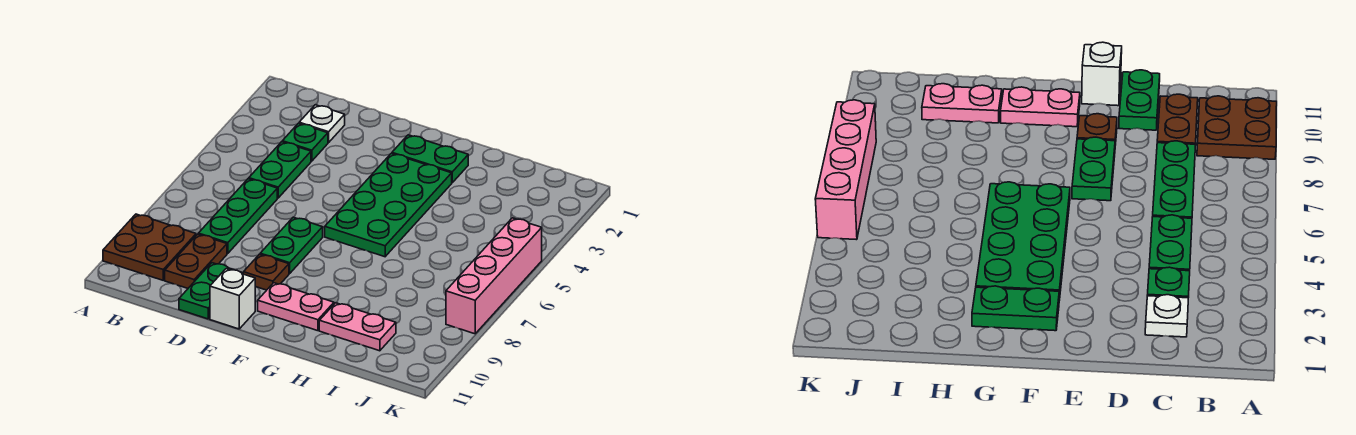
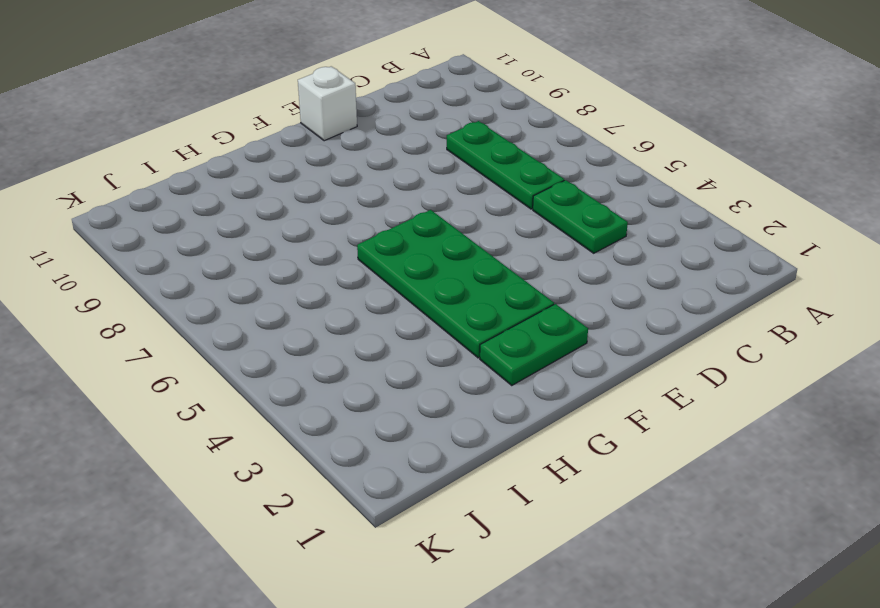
none -> brown 2x2 plate [103,214,196,280]
none -> white 1x1 plate [299,105,345,143]
none -> green 1x1 plate [282,123,328,161]

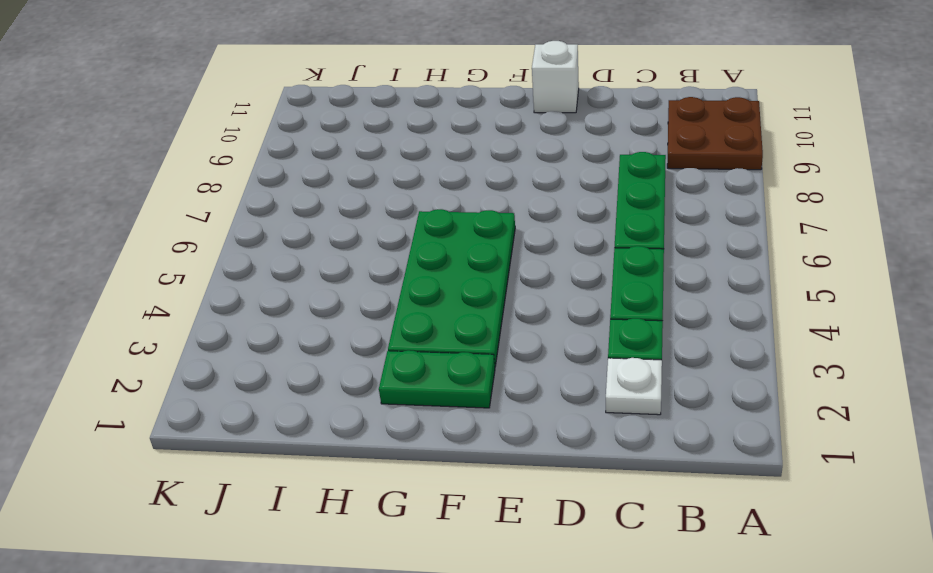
none -> brown 1x2 plate [165,234,227,288]
none -> green 1x2 plate [179,263,233,319]
none -> green 1x2 plate [260,217,323,274]

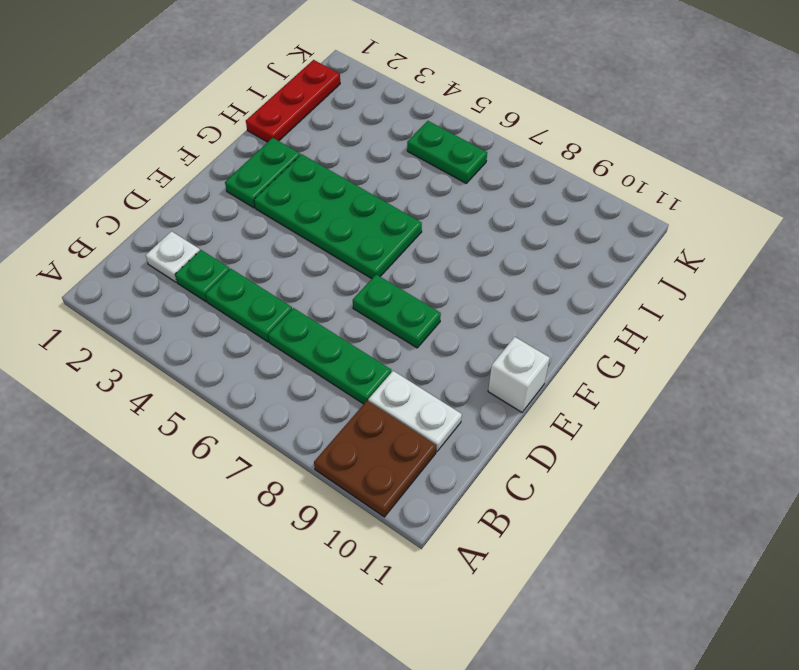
white 1x2 plate [368,371,462,451] -> brown 1x2 plate [165,234,227,288]
red 1x3 plate [246,60,340,142] -> none
green 1x2 plate [407,121,487,183] -> green 1x2 plate moved to [179,263,233,319]
none -> brown 1x1 plate [243,254,289,290]
none -> pink 1x2 plate [258,283,334,331]
none -> pink 1x2 plate [319,303,396,351]

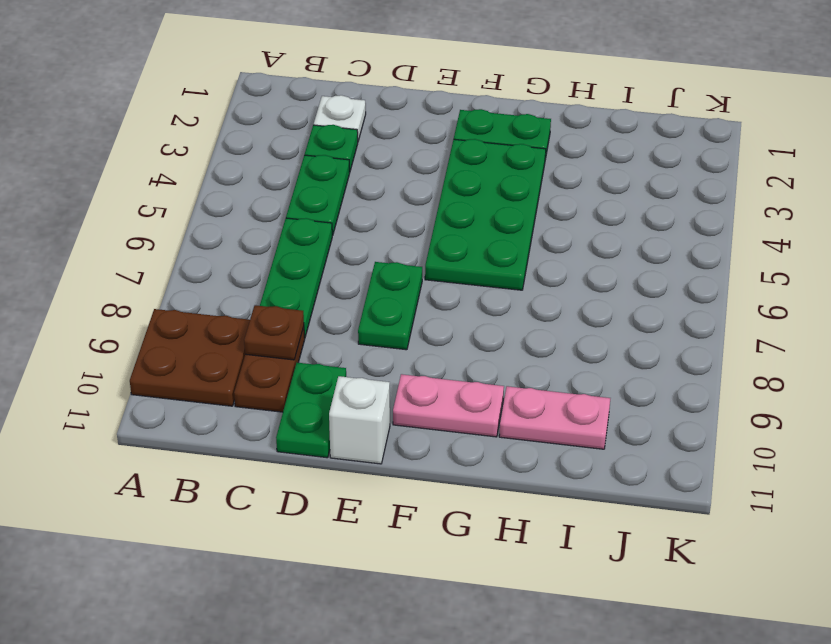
brown 1x1 plate [244,305,304,360] -> brown 1x1 plate moved to [243,254,289,290]
none -> pink 1x4 brick [446,218,542,334]

